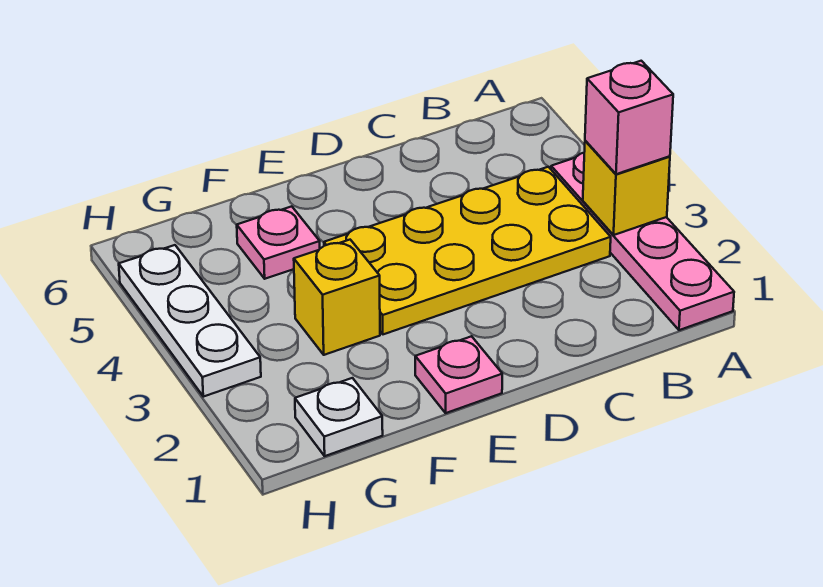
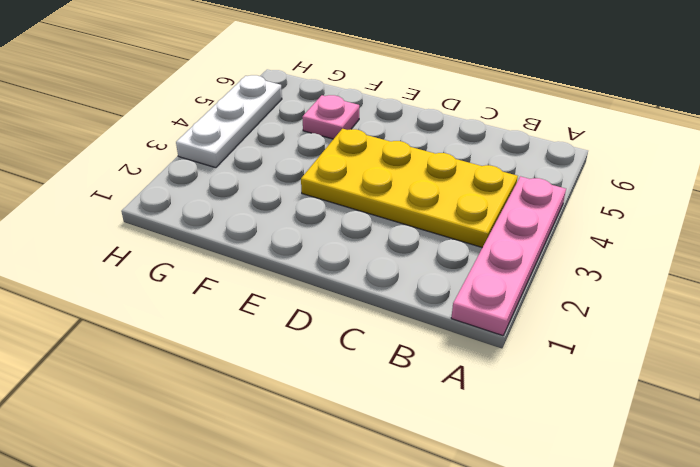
none -> pink 1x1 plate [415,336,502,413]
none -> yellow 1x1 brick [294,240,380,355]

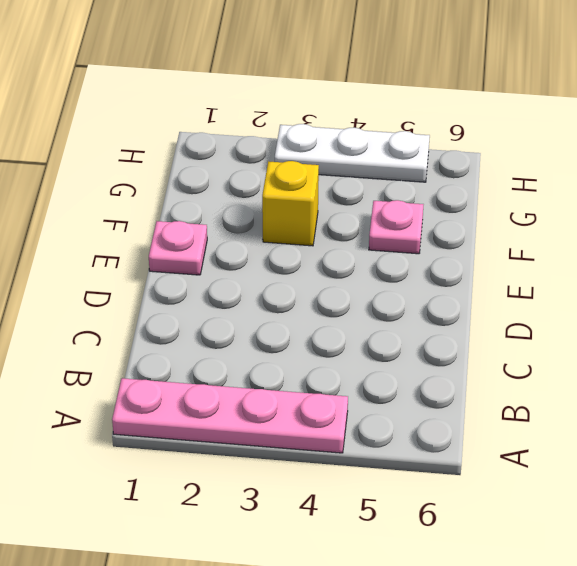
none -> yellow 2x4 plate [324,167,611,334]
none -> white 1x1 plate [295,378,383,456]

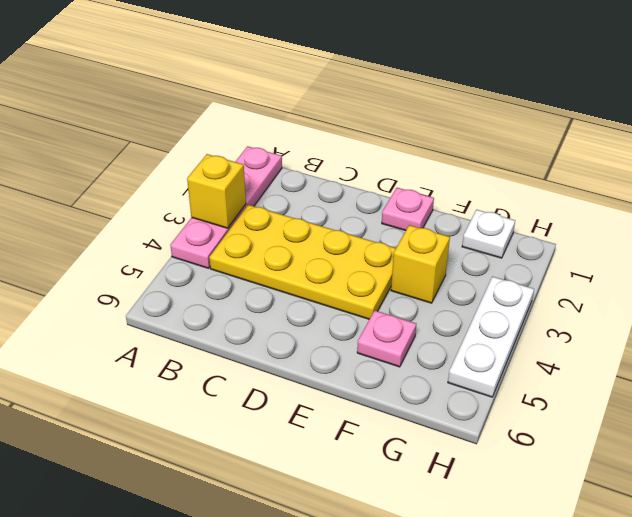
none -> pink 1x1 brick [585,61,673,174]

